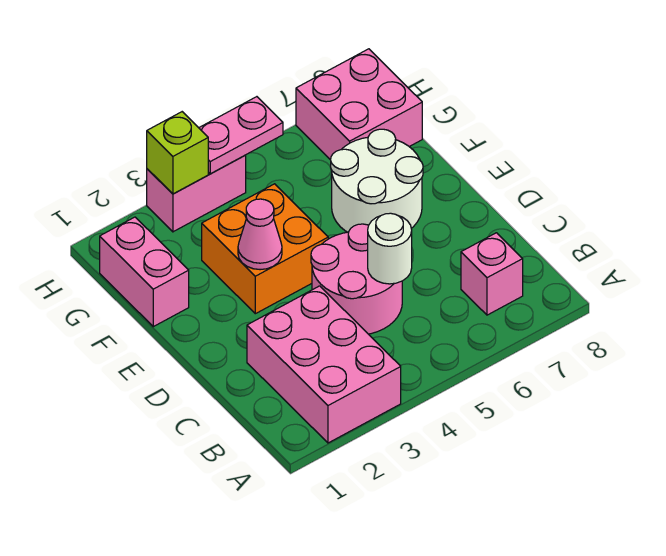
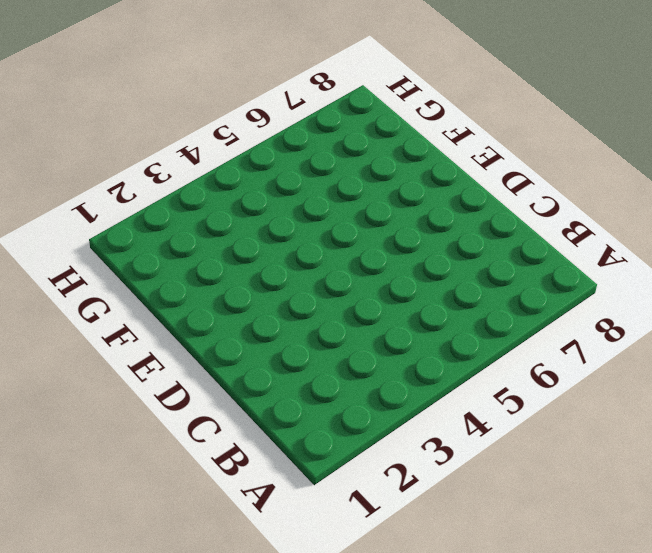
none -> pink 2x3 brick [247,286,401,443]
none -> pink 1x1 brick [461,233,523,315]
none -> pink 2x2 round brick [311,224,402,334]

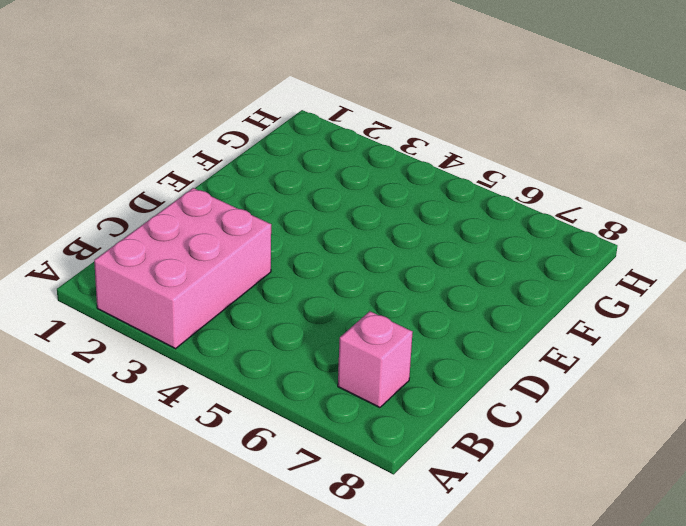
none -> pink 2x2 round brick [311,224,402,334]
none -> orange 2x2 brick [202,184,328,314]
none -> white 2x2 round brick [331,129,423,232]

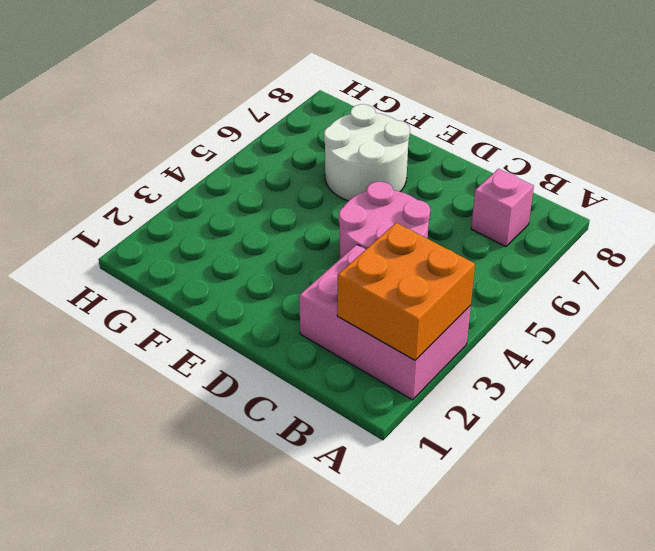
orange 2x2 brick [337,223,475,360] -> orange 2x2 brick moved to [202,184,328,314]
none -> pink 1x2 brick [100,217,189,327]
none -> pink 2x2 brick [296,49,422,160]
none -> pink 1x2 brick [147,155,246,232]

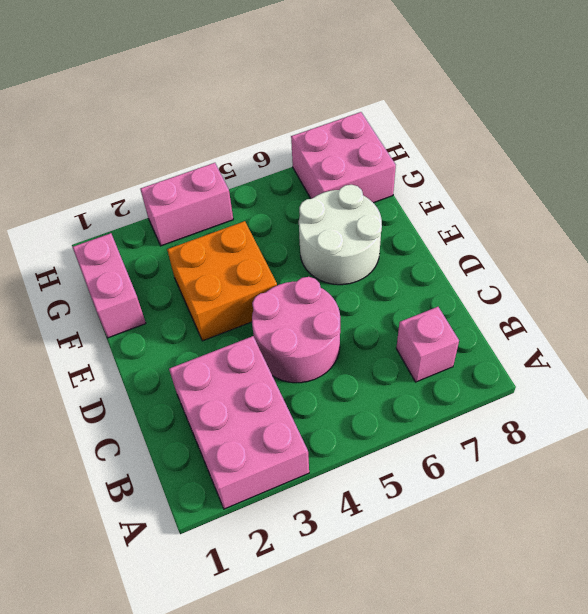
none -> white 1x1 round brick [368,213,412,284]
none -> pink 1x1 cone [238,199,282,270]
none -> lime 1x1 brick [147,112,208,194]

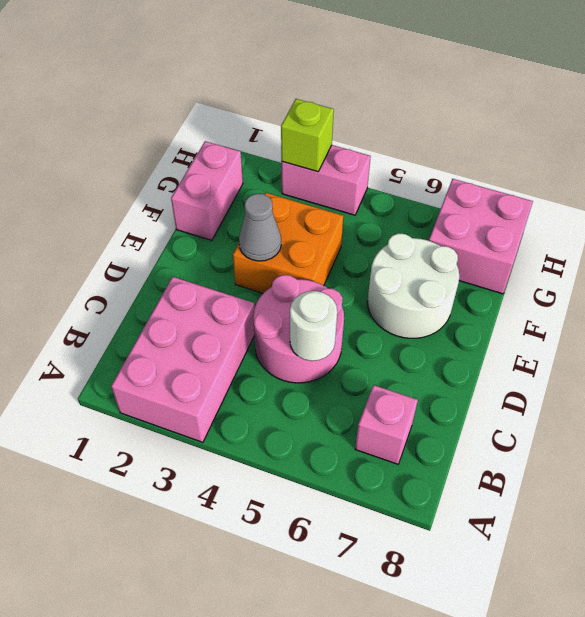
grey 1x1 cone [239,194,281,261] -> pink 1x1 cone [238,199,282,270]
none -> pink 1x2 plate [199,97,283,174]

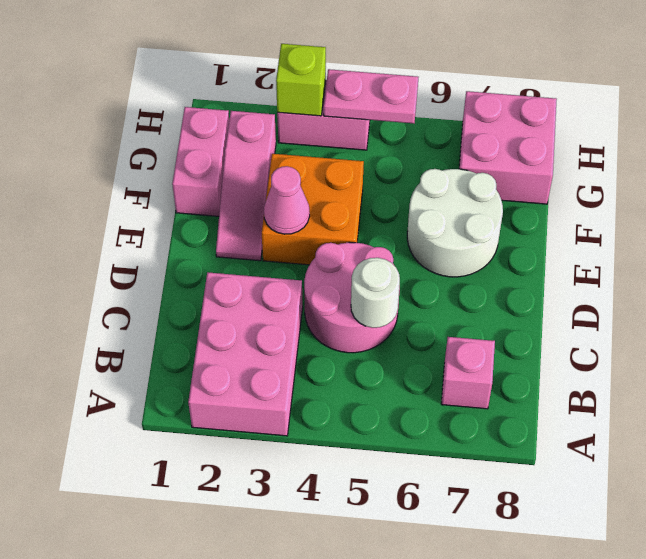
pink 1x3 slope [216,111,276,261] -> none

